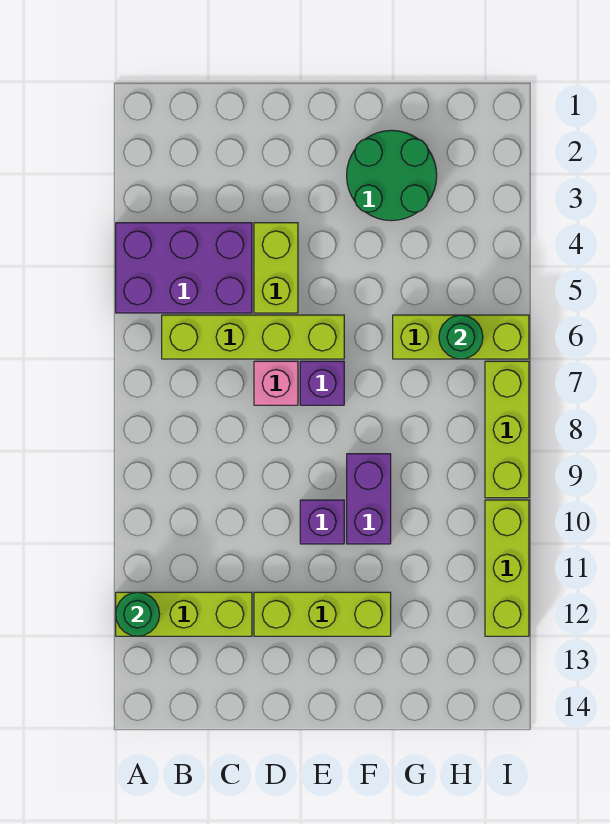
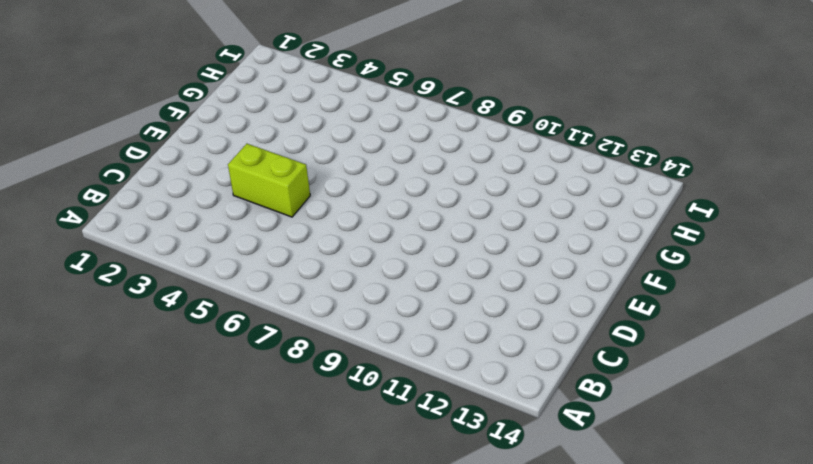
none -> purple 2x3 brick [116,223,252,313]
none -> lime 1x3 brick [116,592,252,636]
none -> lime 1x4 brick [162,315,344,359]

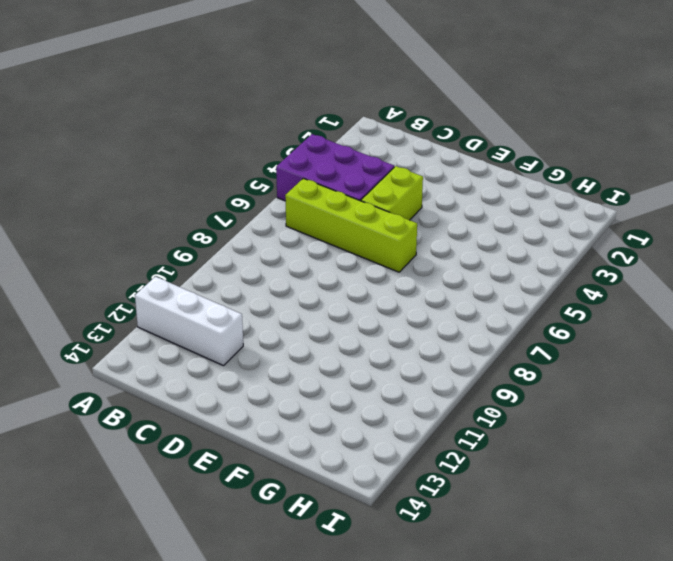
white 1x3 brick [135,277,243,366] -> lime 1x3 brick [116,592,252,636]
none -> pink 1x1 brick [254,361,298,405]
none -> lime 1x3 brick [254,592,391,636]
none -> purple 1x1 brick [300,361,344,405]

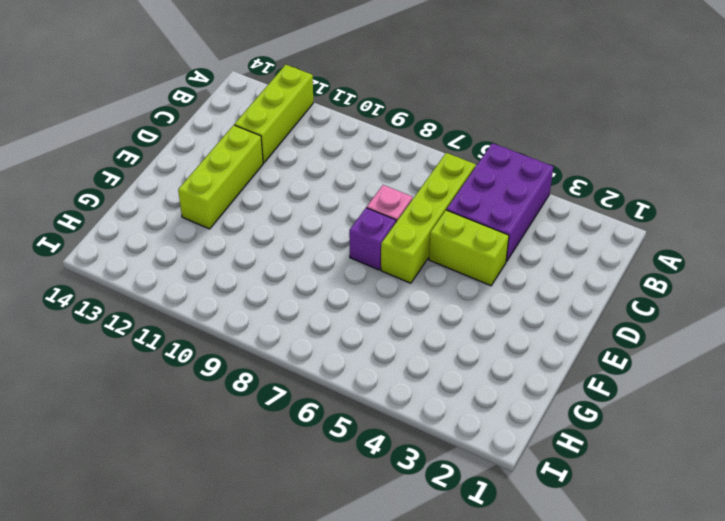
none -> purple 1x1 brick [300,500,344,544]
none -> green 2x2 round brick [347,130,437,221]
none -> purple 1x2 brick [347,454,391,544]

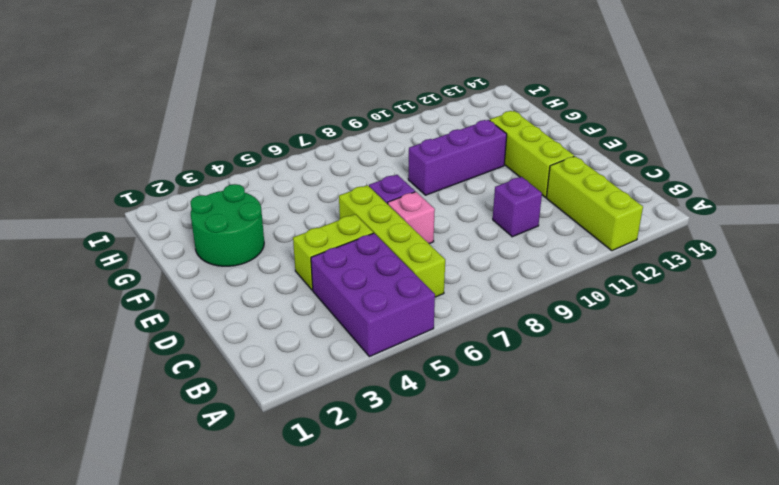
purple 1x1 brick [493,177,542,237] -> purple 1x1 brick moved to [300,500,344,544]
purple 1x3 brick [408,120,507,195] -> purple 1x2 brick [347,454,391,544]
none -> lime 1x3 brick [393,315,529,359]
none -> lime 1x3 brick [485,361,529,498]
none -> lime 1x3 brick [485,500,529,636]

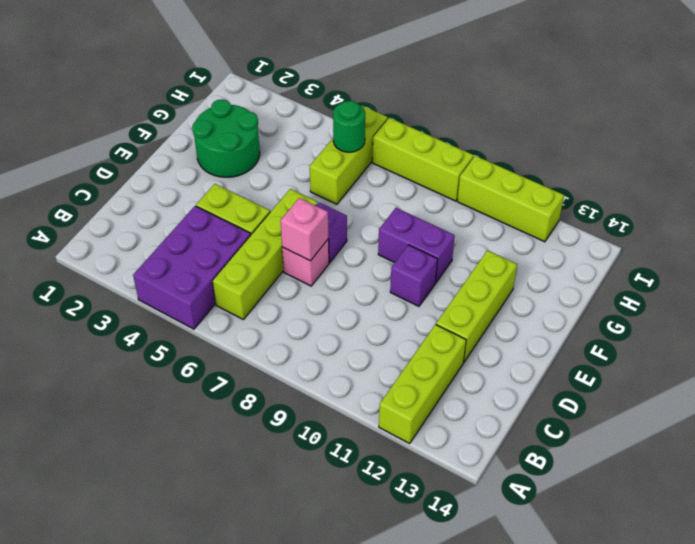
pink 1x1 brick [280,198,328,261] -> none
none -> green 1x1 round brick [116,592,160,636]

